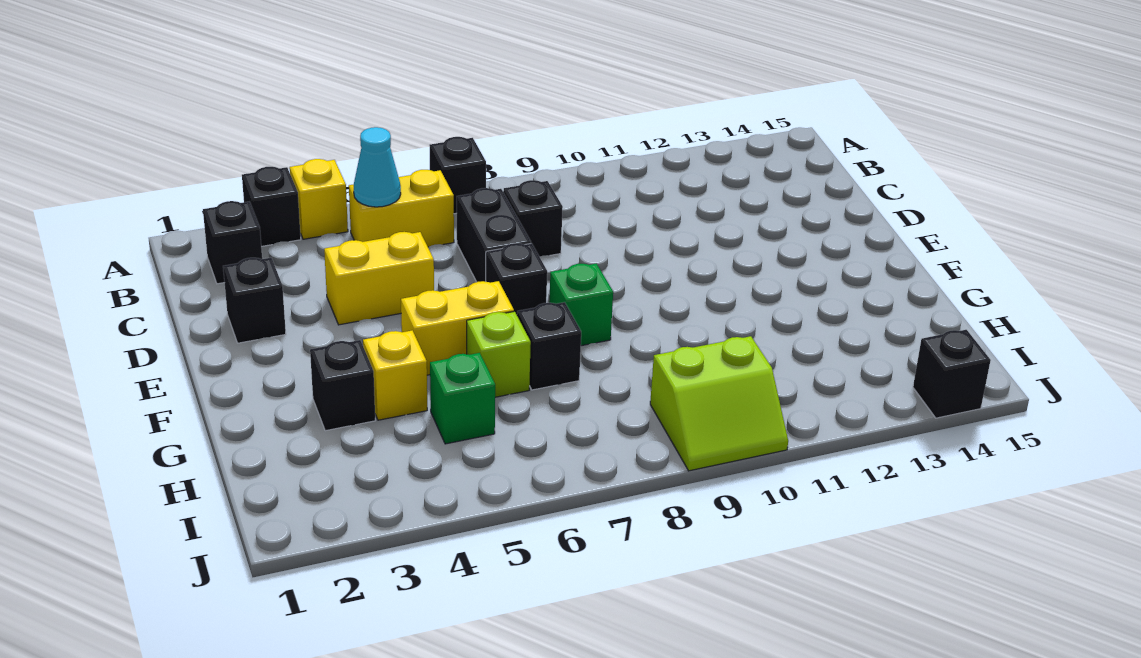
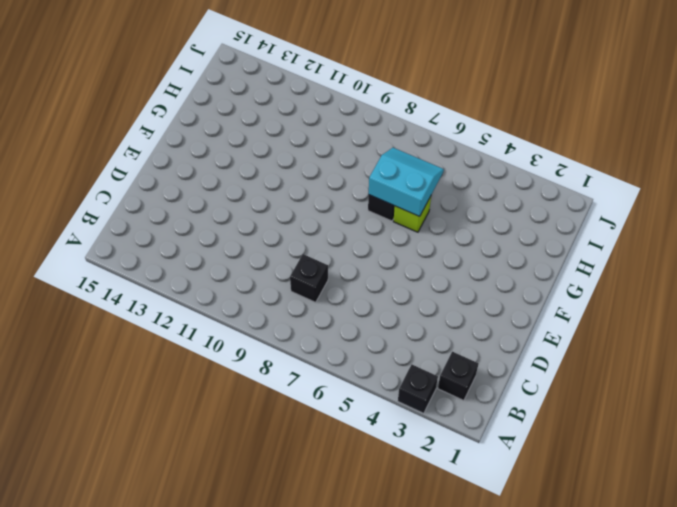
cyan 2x2 slope [369,148,444,216] -> none
none -> yellow 1x1 brick [290,159,348,239]
none -> black 1x1 brick [429,137,486,214]
none -> yellow 1x2 brick [349,170,454,247]

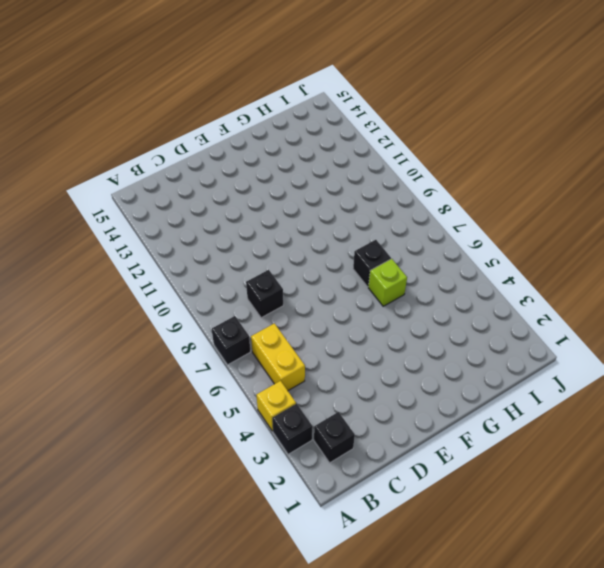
none -> black 1x2 brick [457,188,531,282]
none -> black 1x1 brick [223,258,286,343]
none -> yellow 1x2 brick [324,232,434,325]

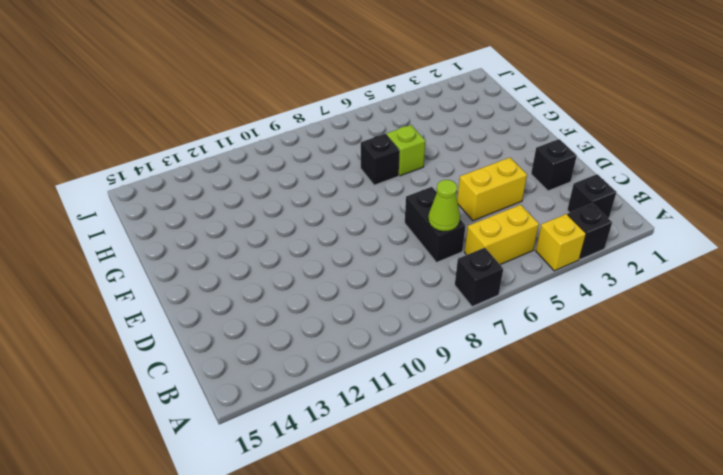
lime 1x1 cone [428,180,460,231] -> none
none -> black 1x1 brick [503,180,563,257]
none -> black 1x1 brick [486,243,547,315]
none -> yellow 1x2 brick [401,281,514,375]

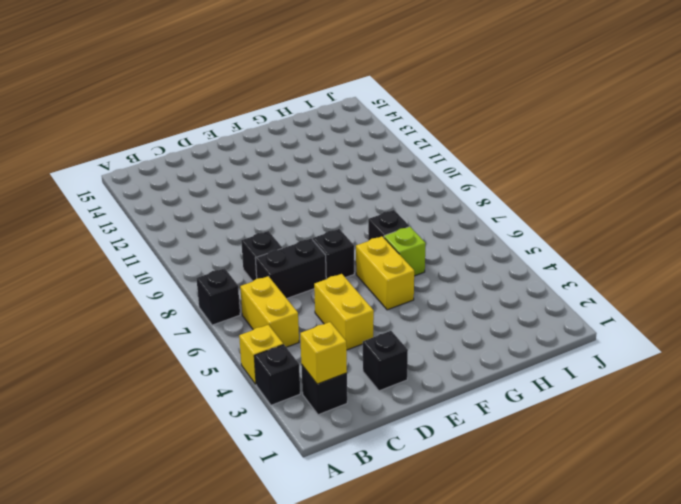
yellow 1x1 brick [300,322,347,384] -> yellow 1x1 brick moved to [363,330,427,420]
none -> green 1x1 brick [549,263,613,346]
none -> black 1x1 brick [310,340,375,431]
none -> green 1x1 brick [430,353,495,444]

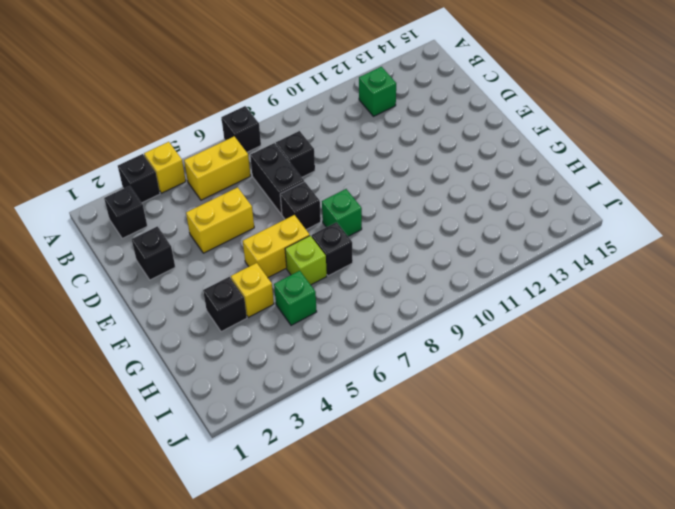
green 1x1 brick [359,67,396,116] -> none
none -> lime 2x2 slope [650,336,788,471]
none -> black 1x1 brick [913,330,991,418]
none -> cyan 1x1 cone [354,127,401,207]

